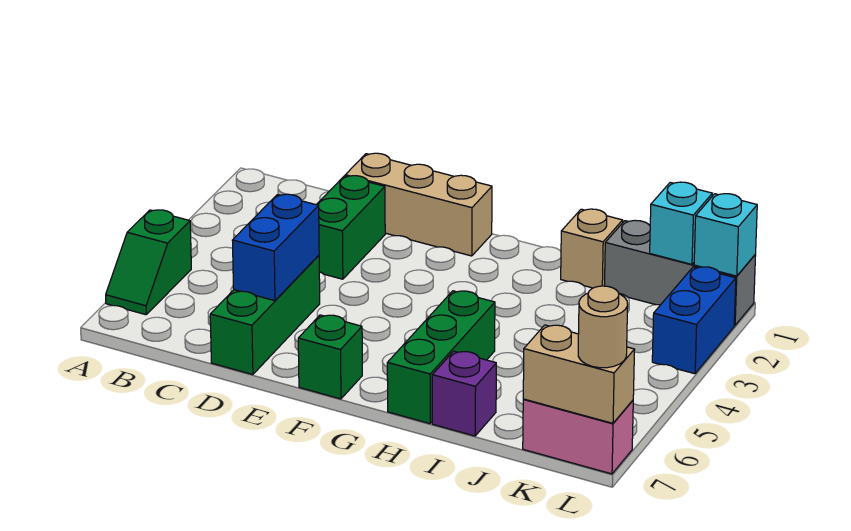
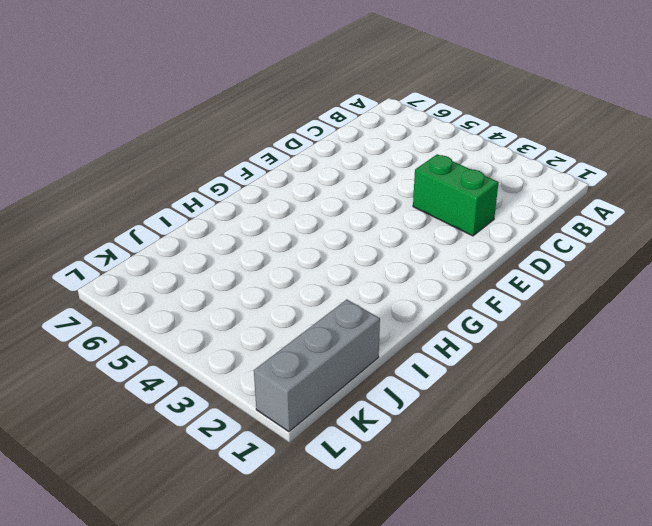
none -> green 1x2 slope [106,210,191,315]
none -> tan 1x3 brick [345,153,492,256]
none -> green 1x3 brick [210,255,320,375]

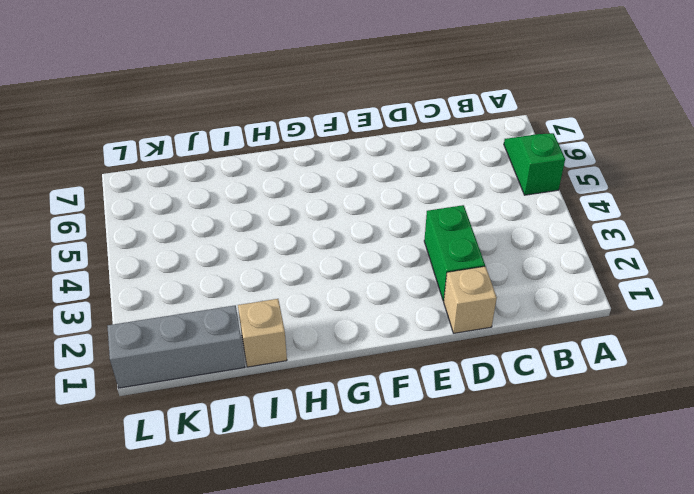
tan 1x1 brick [444,266,497,333] -> tan 1x3 brick [345,153,492,256]
none -> green 1x3 brick [210,255,320,375]
none -> green 1x1 brick [298,315,362,399]
none -> green 1x3 brick [387,291,495,424]

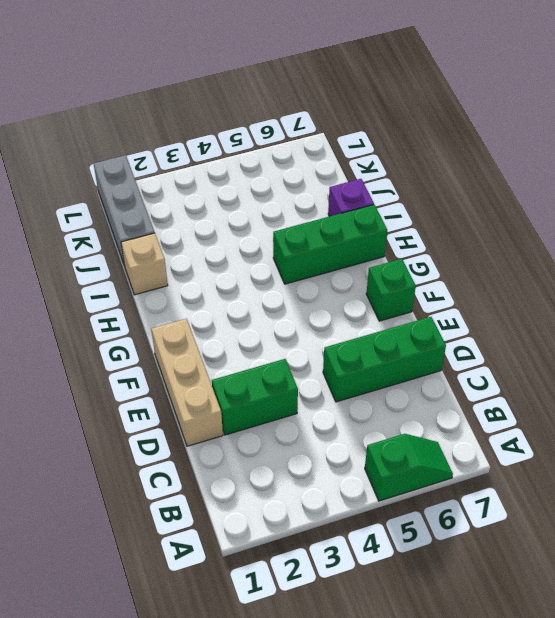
none -> pink 1x2 brick [523,399,633,474]
none -> blue 1x2 brick [652,267,736,374]
none -> blue 1x2 brick [232,194,319,301]

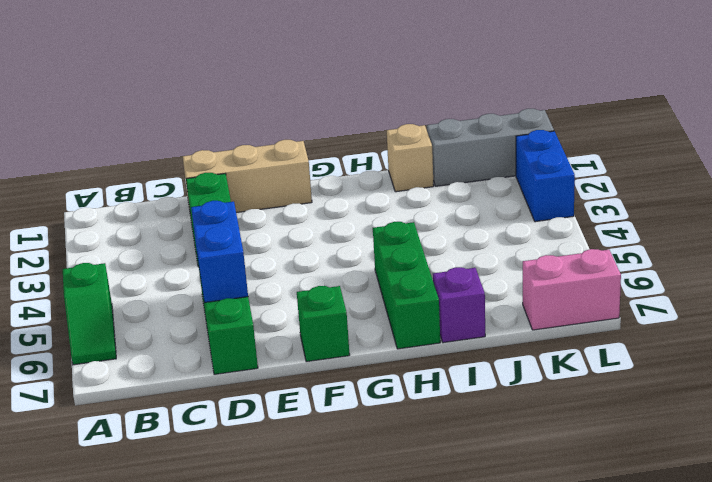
none -> cyan 1x1 brick [650,182,712,264]
none -> tan 1x2 brick [523,325,635,423]
none -> cyan 1x1 brick [694,194,757,276]

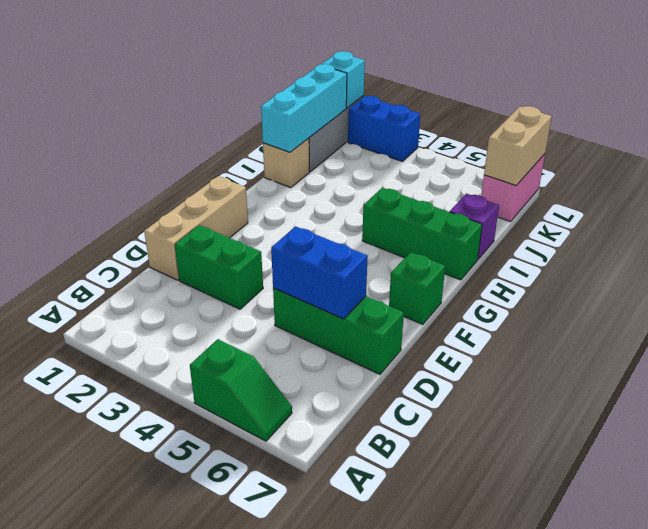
cyan 1x3 brick [261,64,347,152] -> cyan 1x1 brick [650,182,712,264]
none -> tan 1x1 round brick [578,286,628,368]

